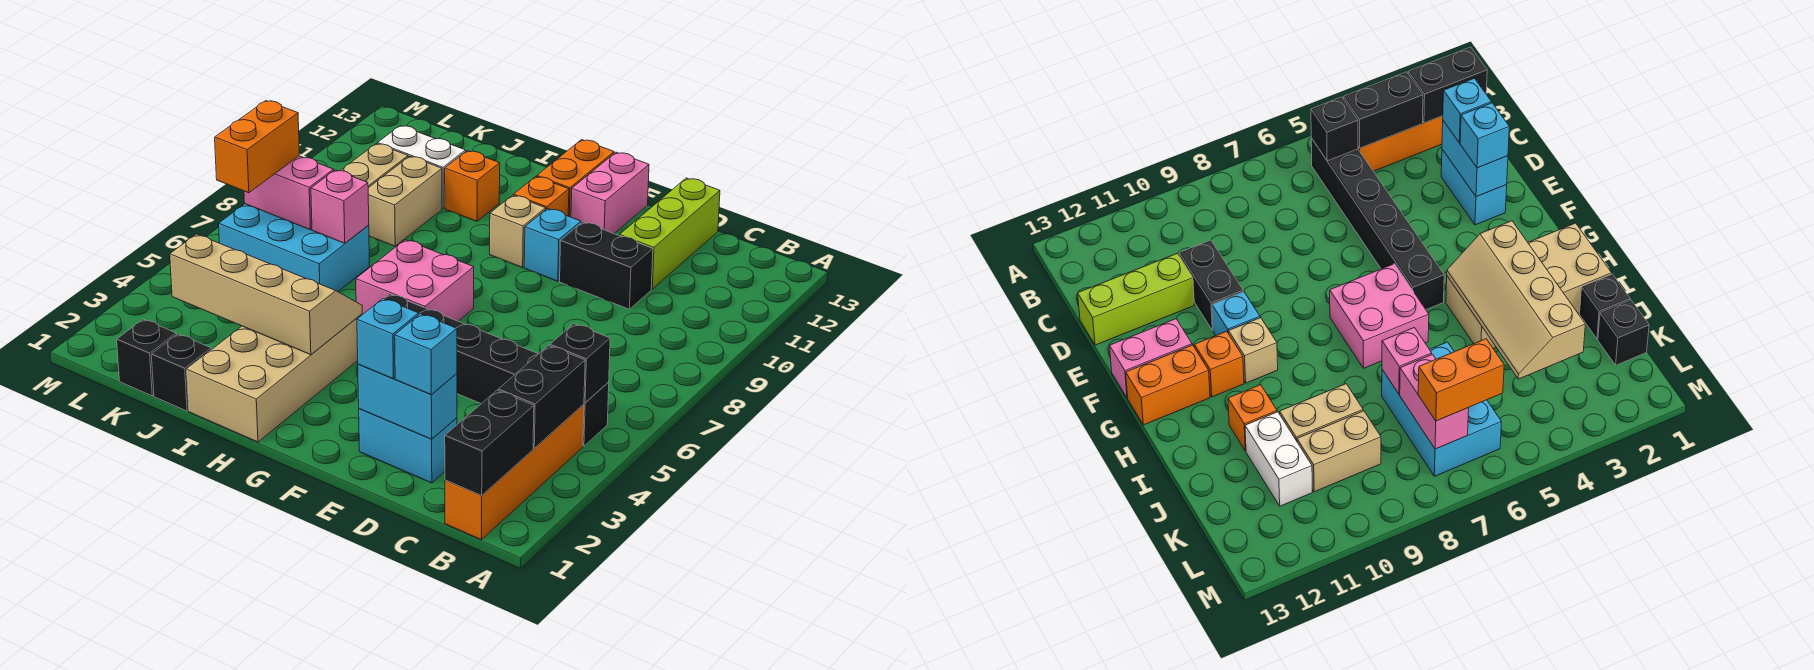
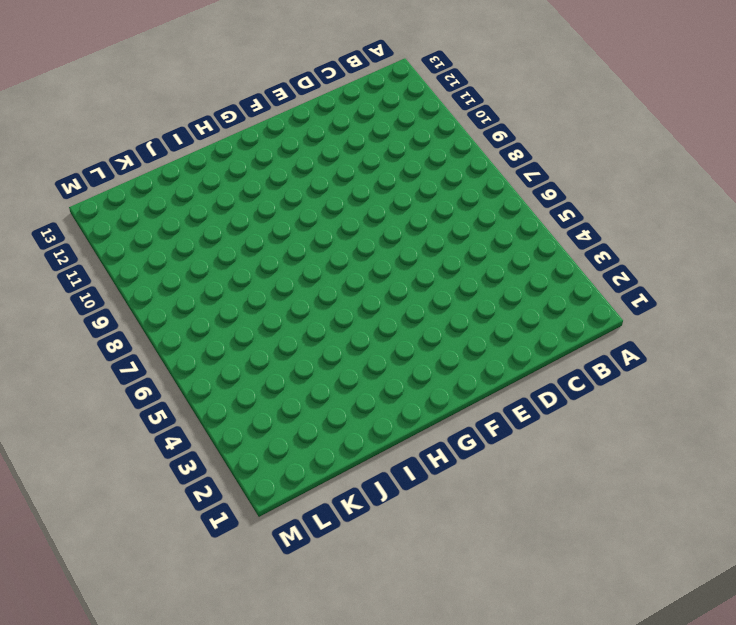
none -> orange 1x4 brick [445,404,584,540]
none -> black 1x6 brick [384,294,609,446]
none -> cyan 1x2 brick [359,409,457,483]

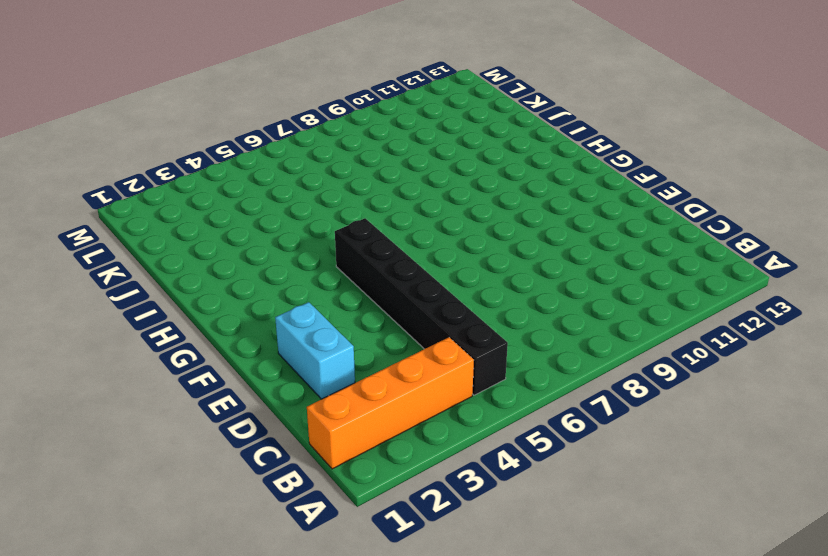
none -> black 1x2 brick [560,222,653,309]
none -> lime 1x3 brick [620,178,720,289]
none -> cyan 1x1 brick [524,209,581,281]

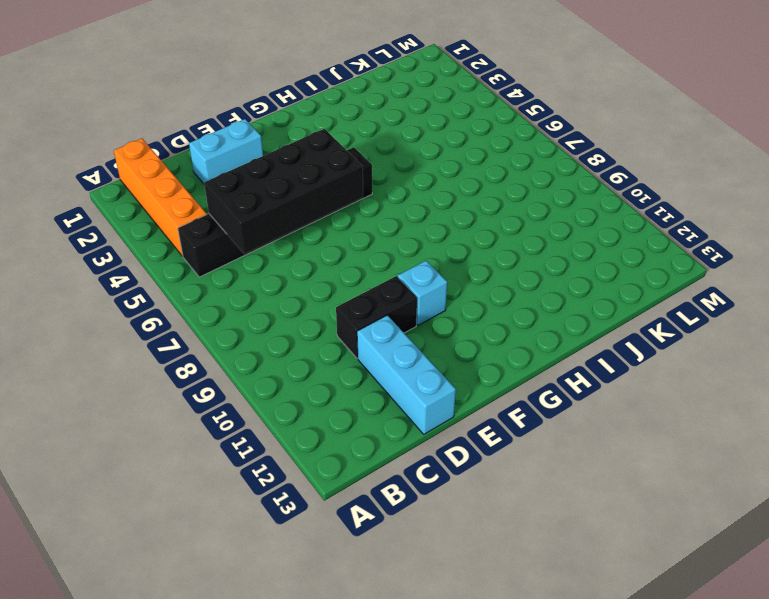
black 2x4 brick [204,129,363,254] -> none
cyan 1x3 brick [357,315,456,434] -> lime 1x3 brick [620,178,720,289]
none -> pink 1x2 brick [571,152,649,234]
none -> pink 2x2 brick [356,240,474,321]
none -> tan 1x1 brick [490,195,546,268]

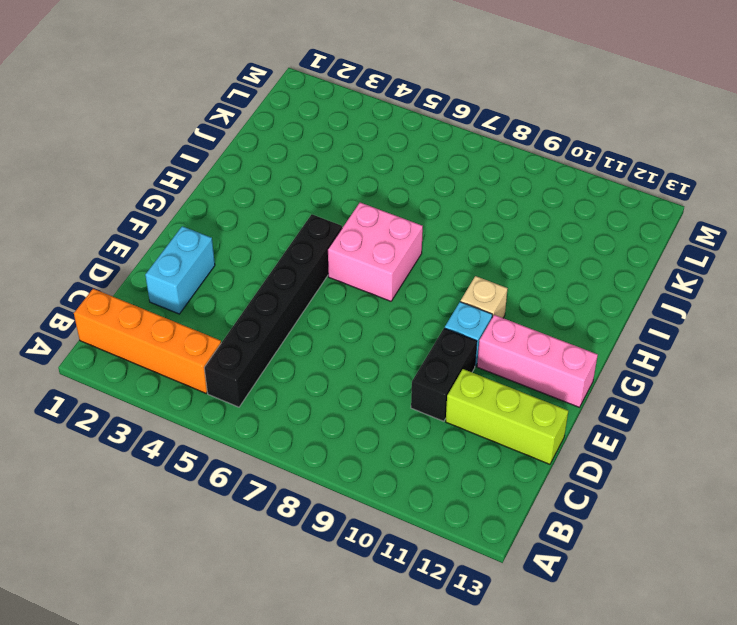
pink 1x3 brick [477,315,598,407] -> pink 1x2 brick [571,152,649,234]
none -> orange 1x1 brick [514,177,569,216]
none -> orange 1x2 brick [537,140,614,217]
none -> tan 2x4 brick [187,314,362,442]

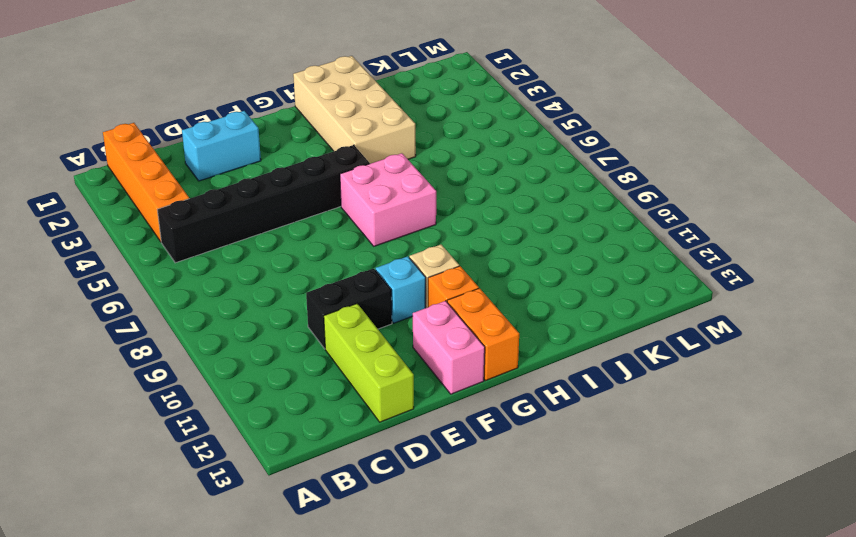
none -> orange 1x1 brick [445,151,500,221]
none -> black 1x1 brick [151,334,211,411]
none -> cyan 2x3 brick [219,204,370,292]

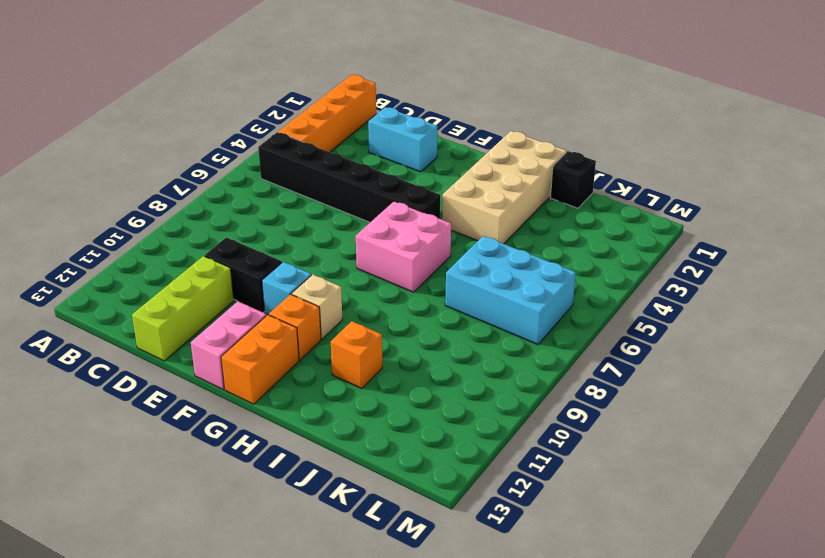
none -> tan 1x2 brick [368,156,442,246]
none -> white 1x2 brick [378,125,466,208]
none -> black 1x1 brick [117,319,176,396]

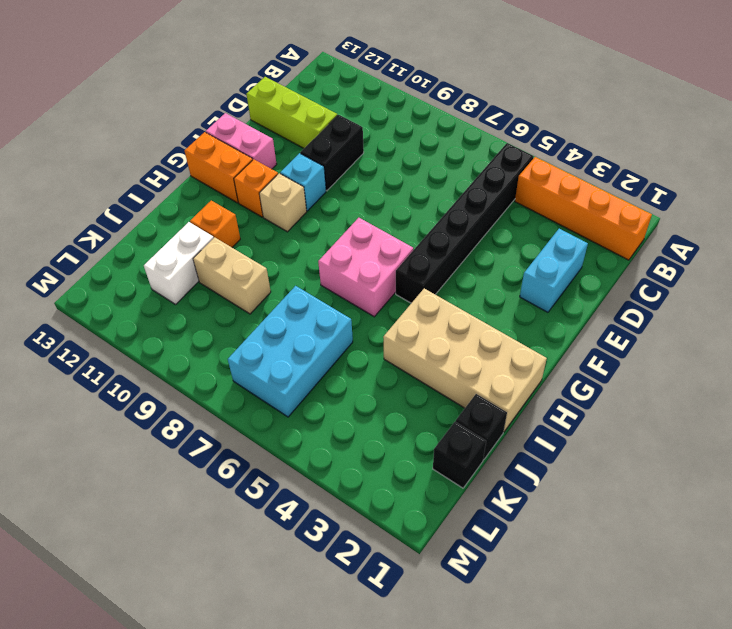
none -> tan 1x2 brick [341,144,408,188]
none -> black 1x2 brick [445,390,534,495]
none -> black 1x2 brick [498,345,585,448]

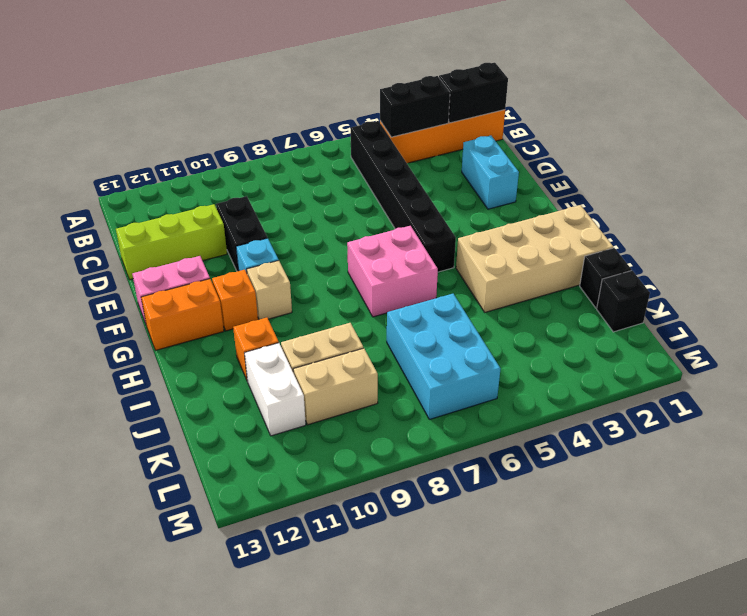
none -> black 1x1 brick [550,324,610,403]
none -> cyan 1x2 brick [358,364,457,439]
none -> tan 2x4 slope [170,234,362,355]

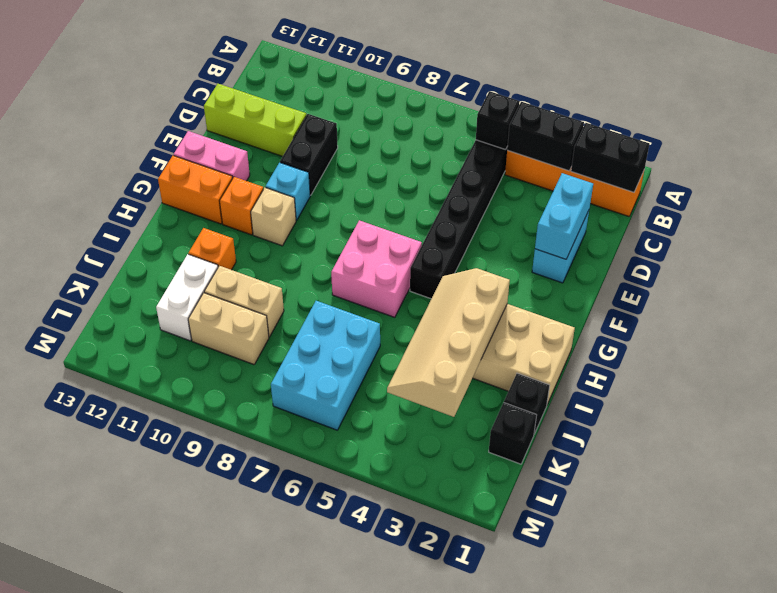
none -> pink 1x1 brick [311,170,369,243]
none -> pink 1x2 brick [244,156,334,230]
none -> cyan 1x1 brick [395,314,457,394]

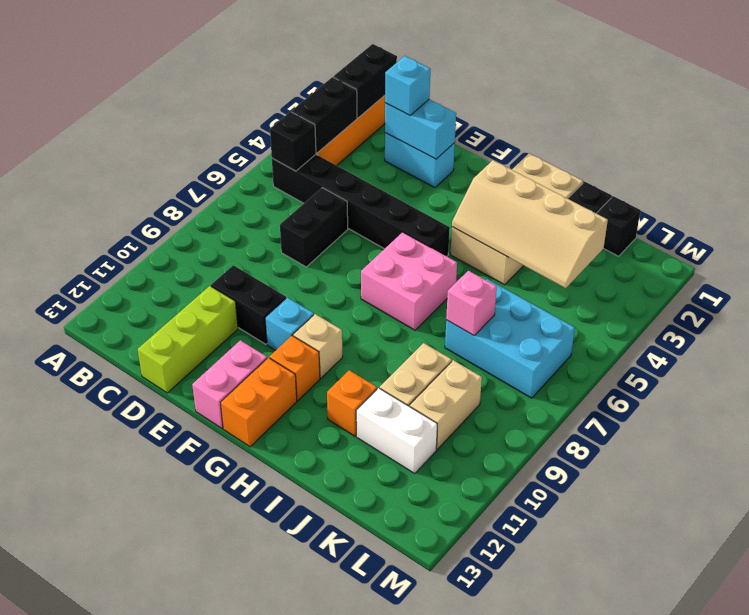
black 1x2 brick [280,188,348,267] -> none
none -> pink 1x2 brick [244,156,334,230]
none -> cyan 1x1 brick [357,299,419,379]
none -> orange 1x2 brick [215,101,299,193]

